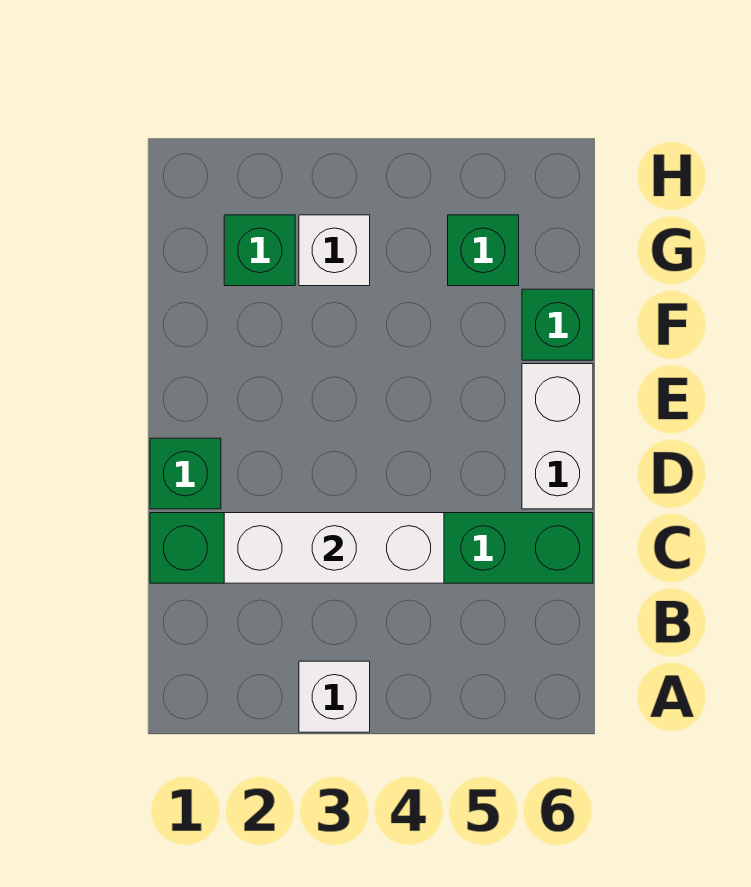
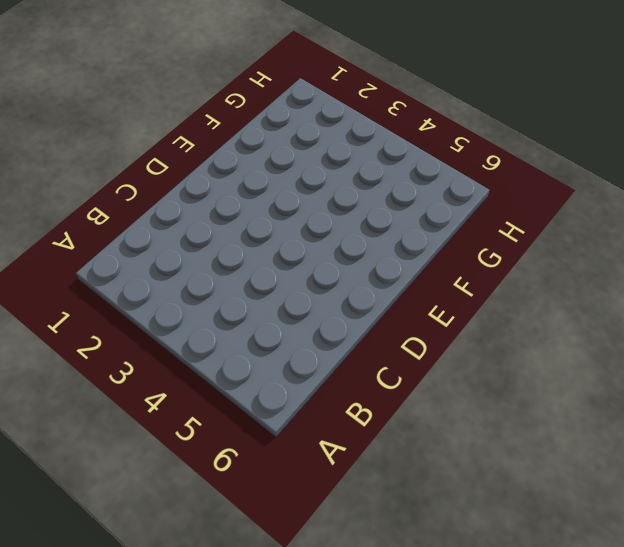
none -> white 1x1 brick [299,661,370,732]
none -> green 1x6 brick [150,513,593,583]

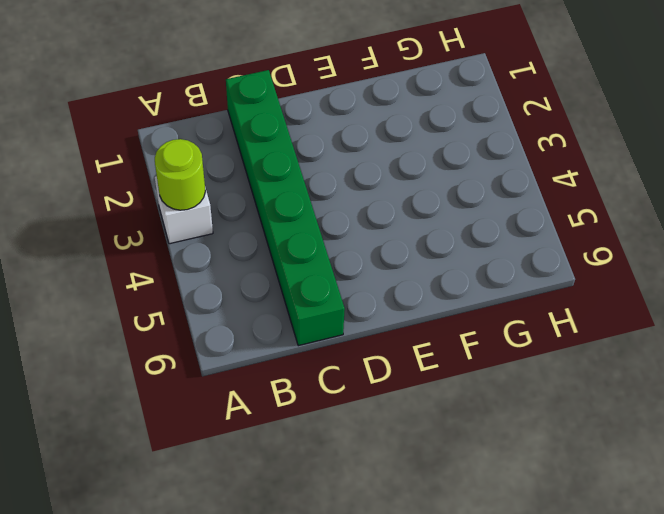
lime 1x1 round brick [155,139,205,210] -> none
none -> green 1x1 brick [150,438,221,509]
none -> white 1x2 brick [522,364,593,509]

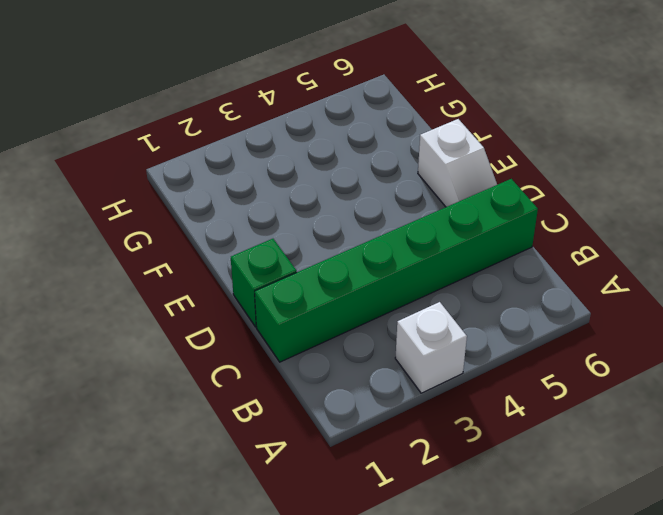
white 1x2 slope [418,119,497,207] -> white 1x2 brick [522,364,593,509]
none -> green 1x1 brick [522,289,593,360]
none -> green 1x1 brick [224,215,295,286]

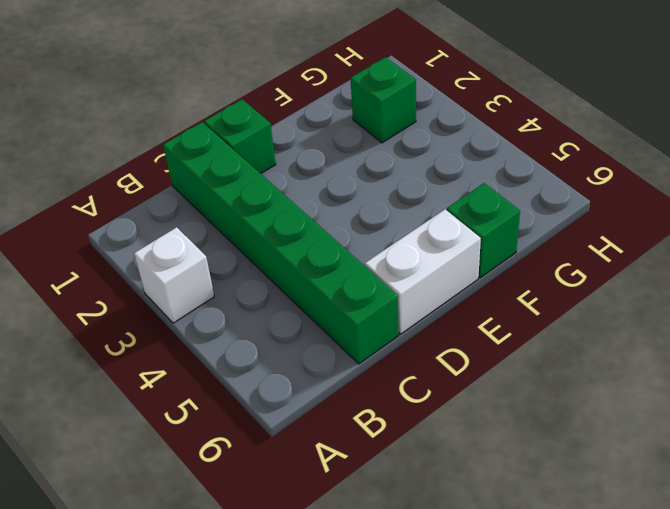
none -> white 1x1 brick [299,215,370,286]
none -> green 1x1 brick [448,215,519,286]

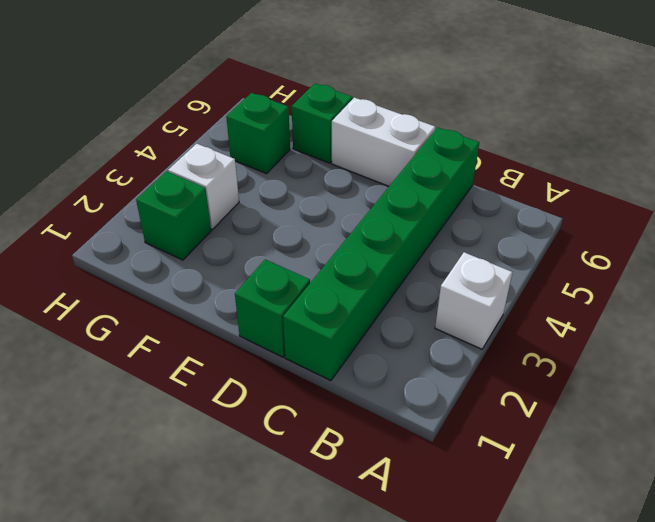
none -> white 1x3 brick [224,513,444,583]

